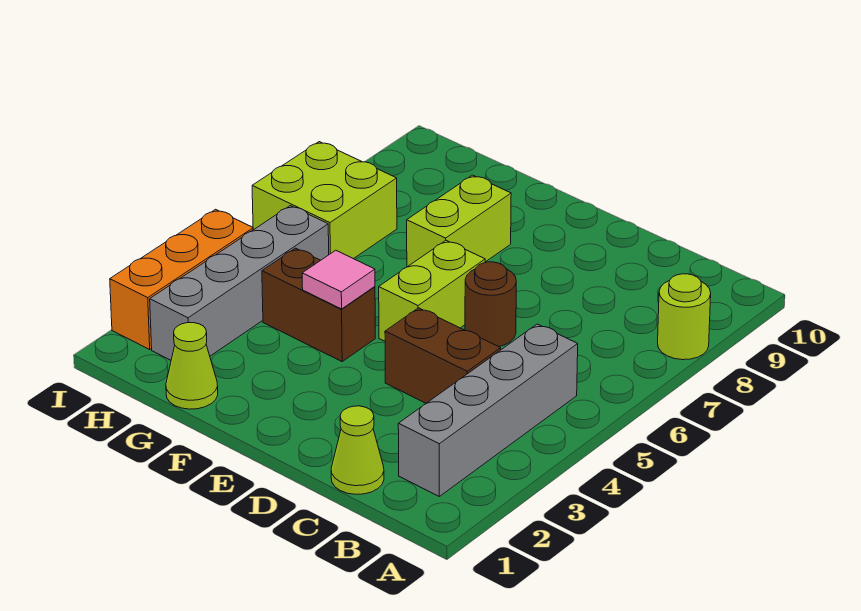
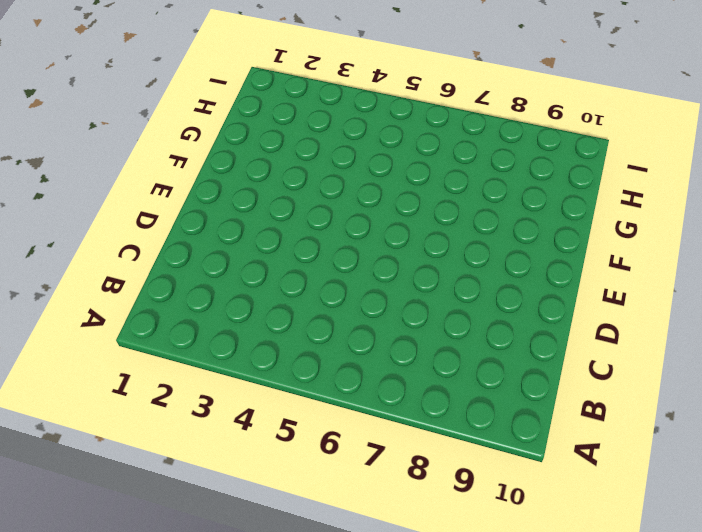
none -> lime 1x1 round brick [658,274,711,360]
none -> grey 1x4 brick [398,324,578,496]
none -> lime 1x1 cone [331,406,384,494]

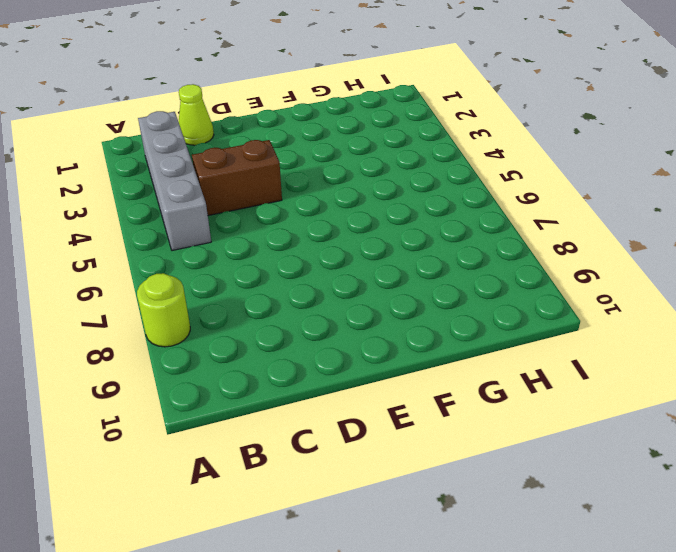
none -> brown 1x1 round brick [465,262,516,347]
none -> lime 1x2 brick [379,241,485,341]
none -> brown 1x2 brick [262,248,375,361]

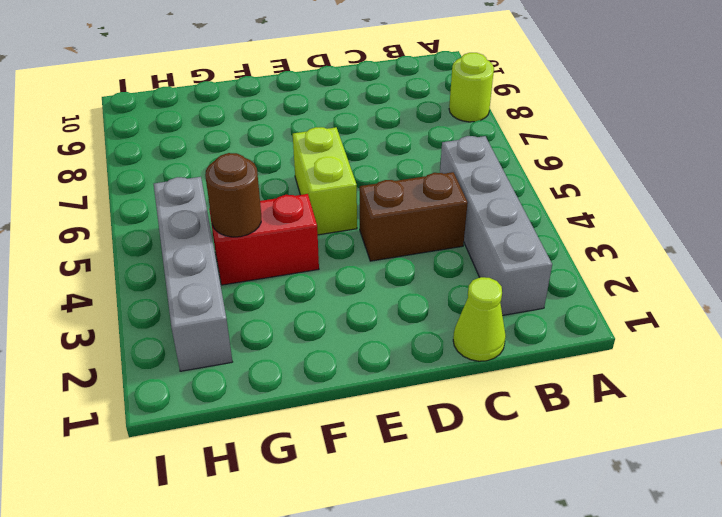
red 1x2 brick [209,194,319,285] -> brown 1x2 brick [262,248,375,361]
brown 1x1 round brick [205,153,261,237] -> brown 1x1 round brick moved to [465,262,516,347]
none -> lime 1x2 brick [407,175,511,267]
none -> lime 1x1 cone [166,323,218,409]
none -> lime 2x2 brick [252,142,397,259]

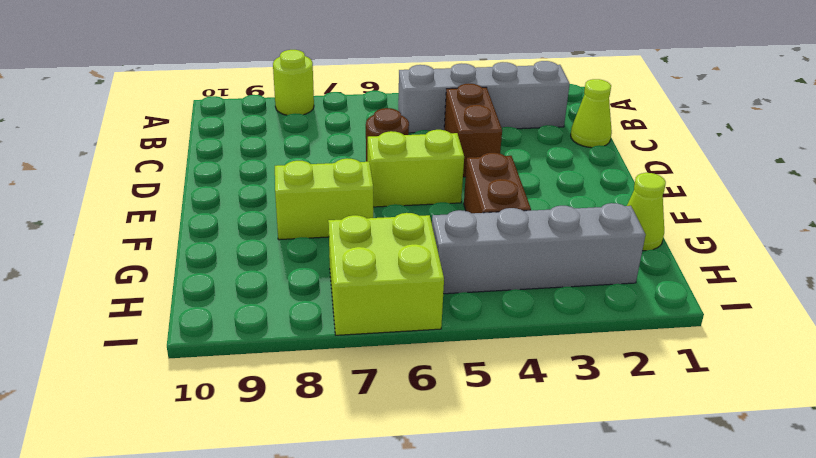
none -> orange 1x3 brick [110,209,253,349]
none -> pink 1x1 tile [302,250,375,309]

